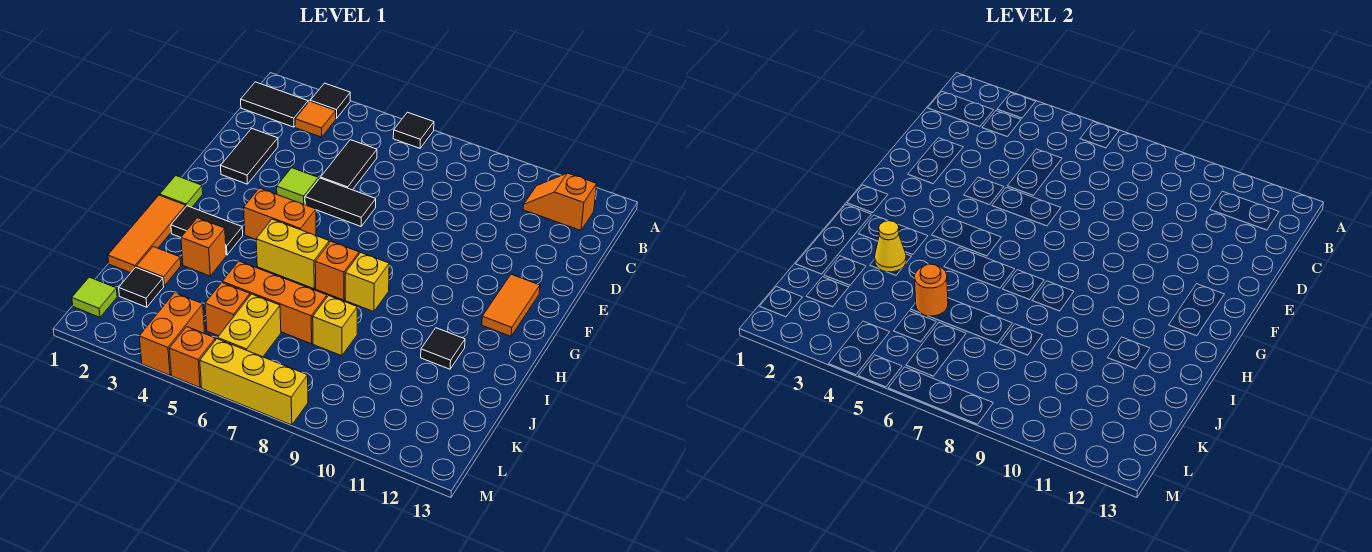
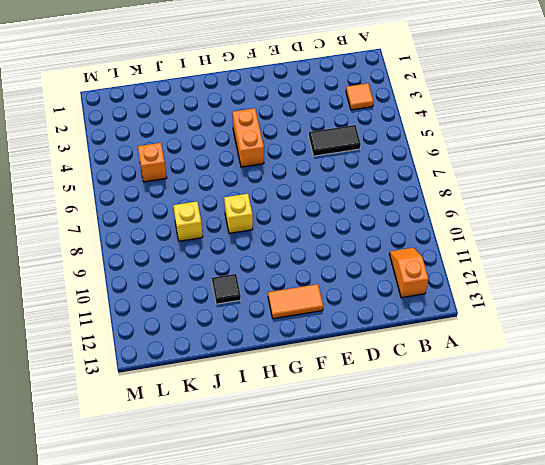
none -> black 1x1 tile [310,83,350,119]
none -> black 1x1 tile [393,112,434,148]
none -> black 1x2 tile [241,82,308,127]
none -> black 1x2 tile [221,128,278,184]

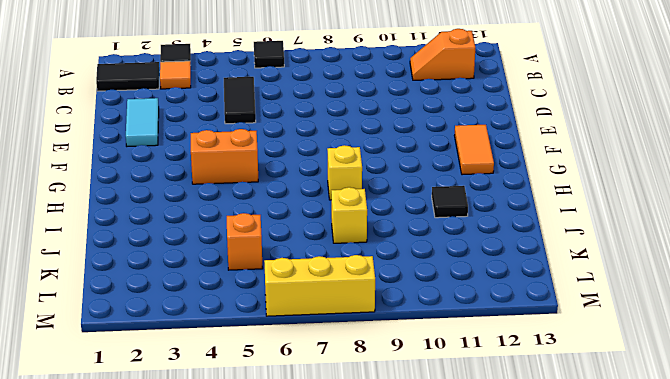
cyan 1x2 tile [126,98,159,146] -> black 1x2 tile [221,128,278,184]
none -> lime 1x1 tile [277,168,319,205]
none -> black 1x2 tile [305,178,376,226]
none -> lime 1x1 tile [160,176,203,207]
none -> orange 1x3 tile [108,195,186,273]

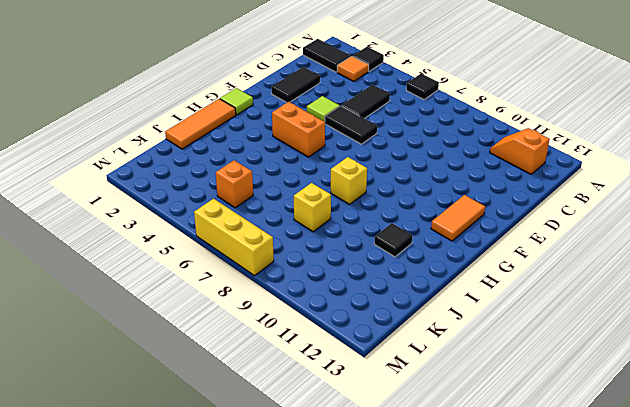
none -> black 1x2 tile [171,206,243,255]
none -> yellow 1x2 brick [256,219,330,289]
none -> orange 1x1 brick [315,241,359,300]
none -> orange 1x1 brick [181,218,226,276]

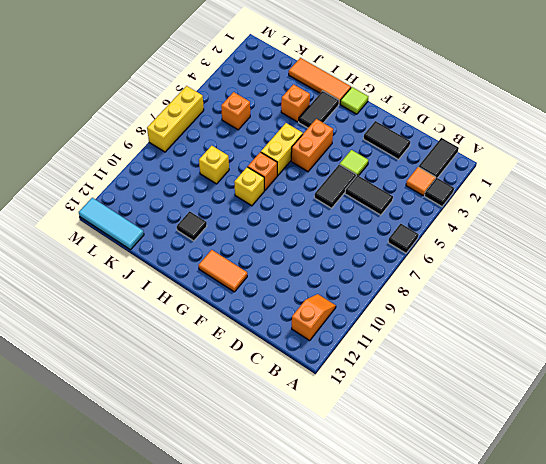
cyan 1x3 tile [79,198,144,250] -> none
none -> orange 1x1 tile [136,247,181,286]
none -> orange 1x3 brick [222,261,327,344]
none -> black 1x1 tile [119,267,164,307]
none -> yellow 1x2 brick [218,294,281,357]

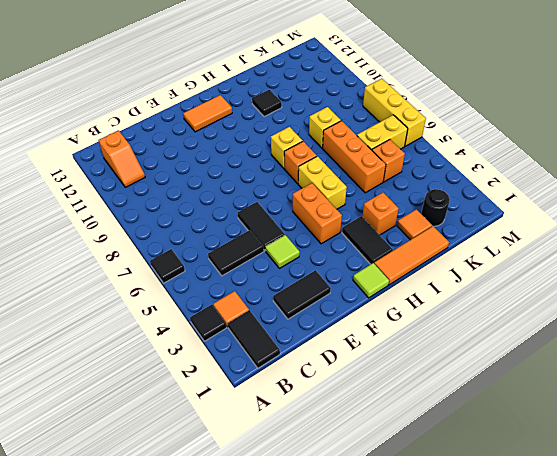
black 1x1 round brick [421,189,450,226] -> black 1x1 tile [119,267,164,307]
none -> lime 1x1 tile [72,277,117,317]
none -> orange 1x2 brick [139,293,204,375]
none -> orange 1x1 brick [169,327,215,387]
none -> yellow 1x1 cone [875,221,906,272]

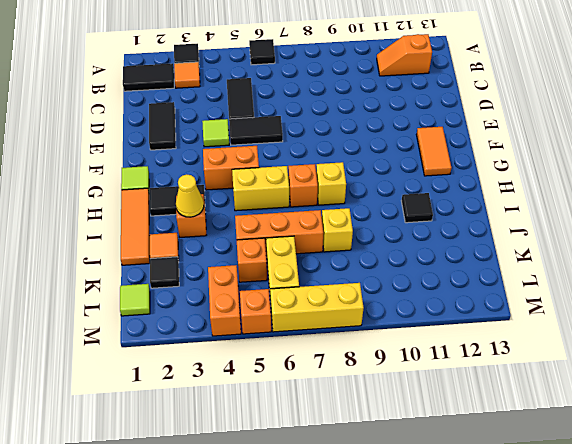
none -> orange 1x1 round brick [915,264,948,316]

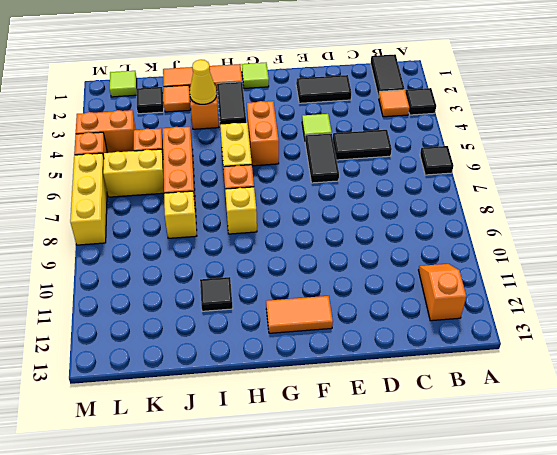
none -> orange 1x1 round brick [915,264,948,316]

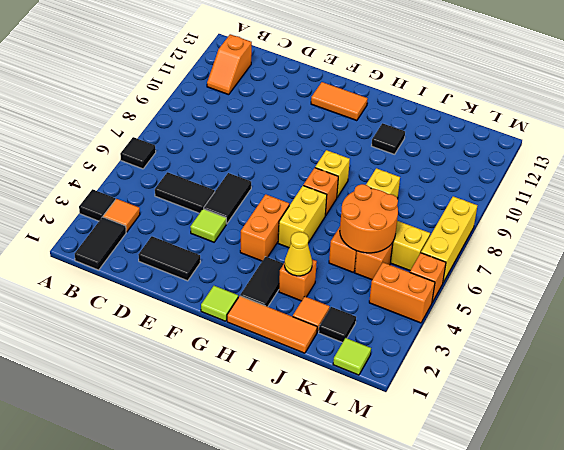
orange 2x2 round brick [340,184,398,253] -> orange 1x1 round brick [915,264,948,316]

